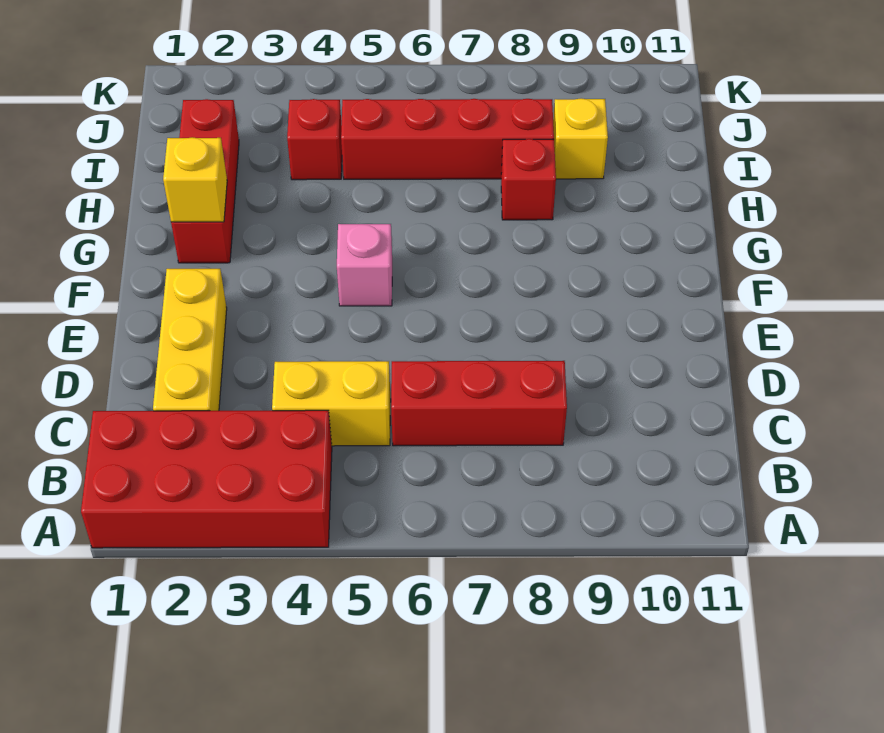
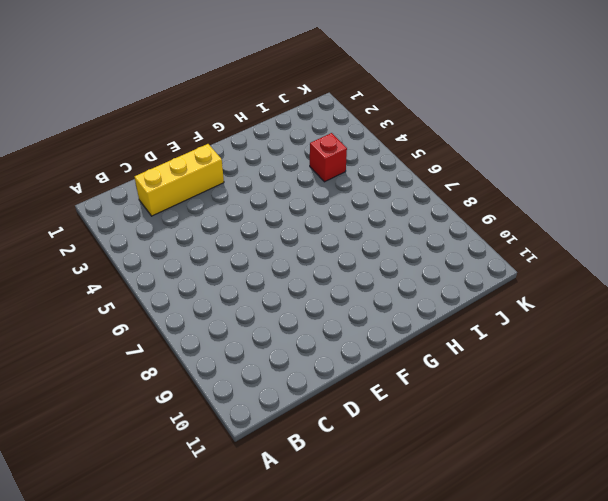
none -> red 2x4 brick [81,410,332,548]
none -> yellow 1x2 brick [272,361,391,446]

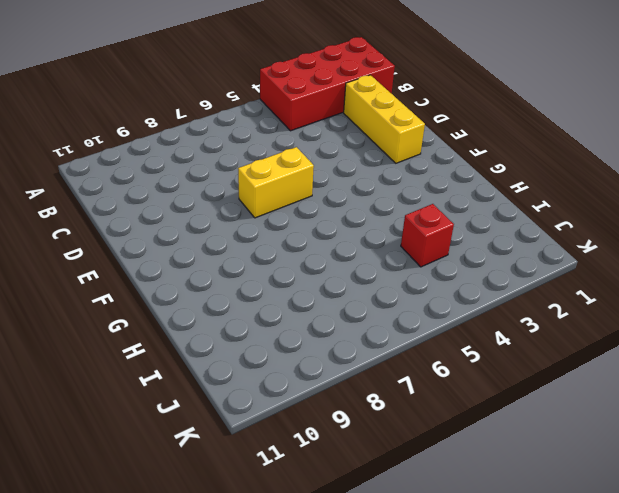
yellow 1x2 brick [238,147,314,218] -> yellow 1x2 brick moved to [272,361,391,446]
none -> red 1x3 brick [391,361,567,446]
none -> pink 1x1 brick [337,224,392,306]

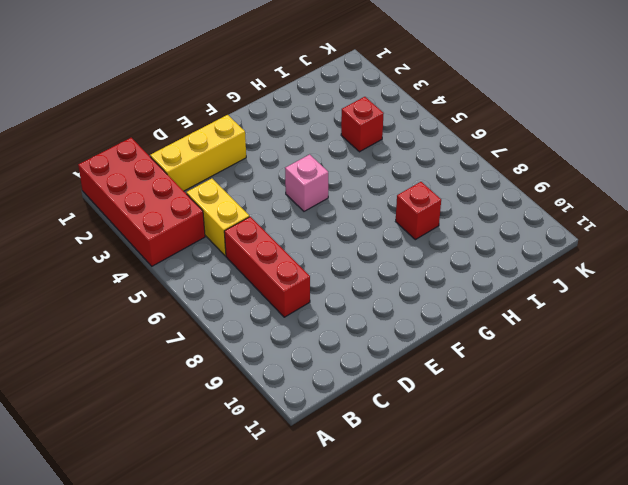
none -> red 1x3 brick [171,99,239,263]
none -> red 1x4 brick [341,99,554,179]

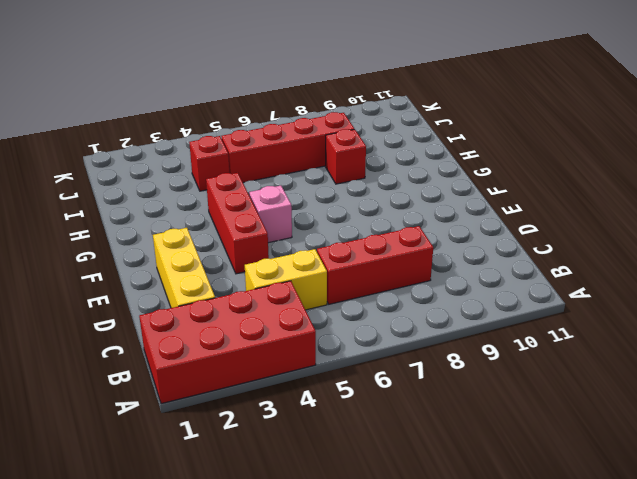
red 1x3 brick [206,173,269,274] -> red 1x3 brick moved to [171,99,239,263]
none -> yellow 1x1 brick [553,98,608,179]
none -> yellow 1x1 brick [163,137,227,222]

